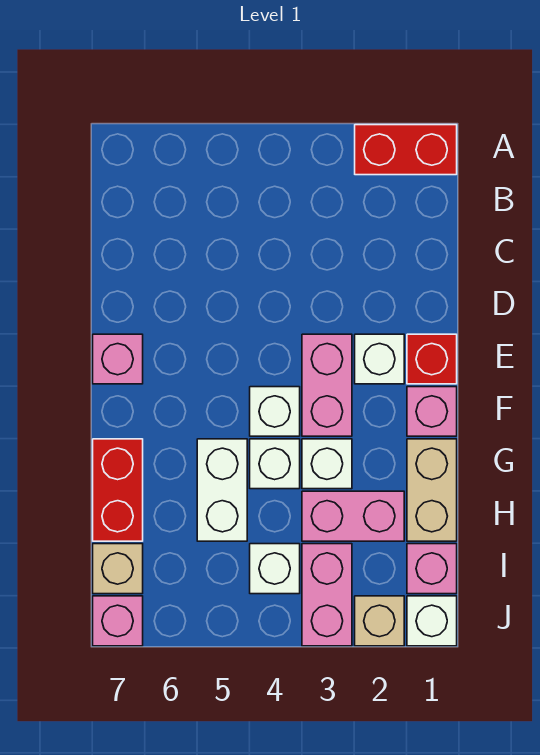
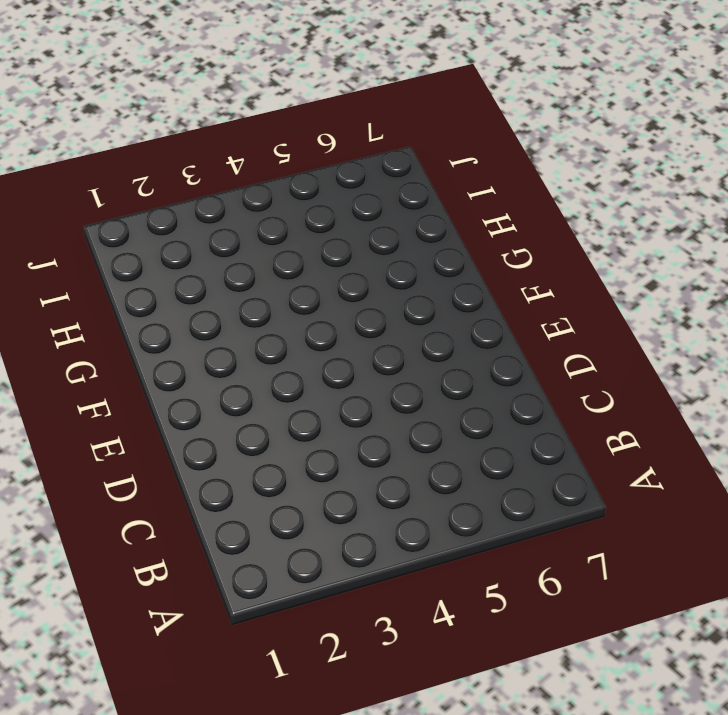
none -> red 1x2 brick [355,125,457,175]
none -> red 1x1 brick [407,334,457,384]
none -> white 1x1 brick [355,334,404,384]

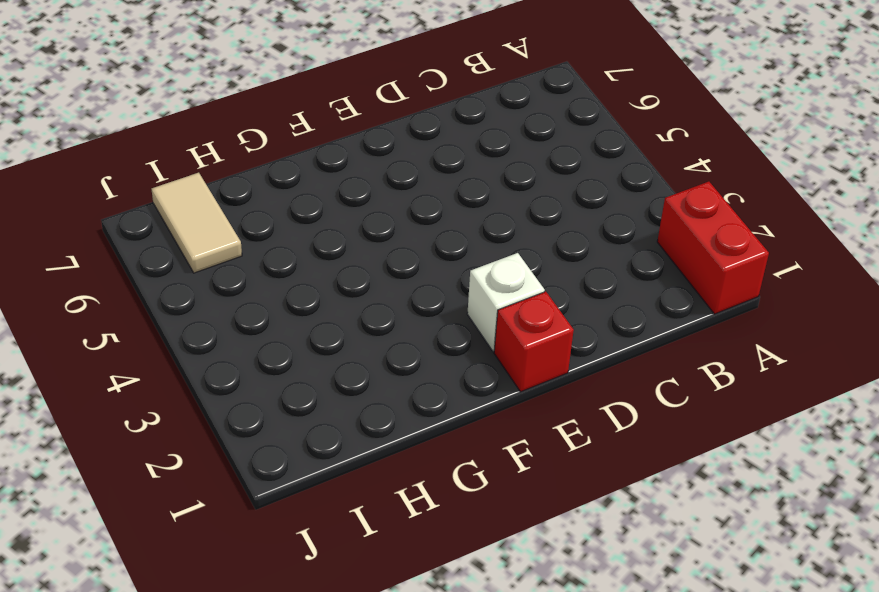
tan 1x2 tile [152,173,242,273] -> tan 1x1 brick [93,544,143,594]
none -> pink 1x2 brick [302,334,352,436]
none -> pink 1x1 brick [93,334,143,384]
none -> pink 1x1 brick [407,387,457,436]

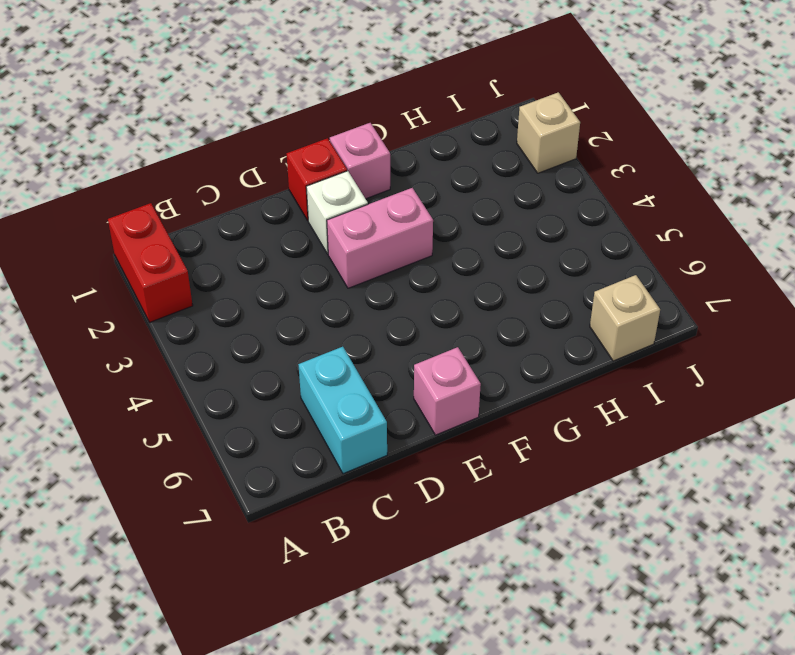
cyan 1x2 brick [298,347,387,474] -> none
none -> white 1x1 brick [250,387,300,436]
none -> tan 1x2 brick [407,439,457,541]
none -> white 1x1 brick [302,439,352,489]

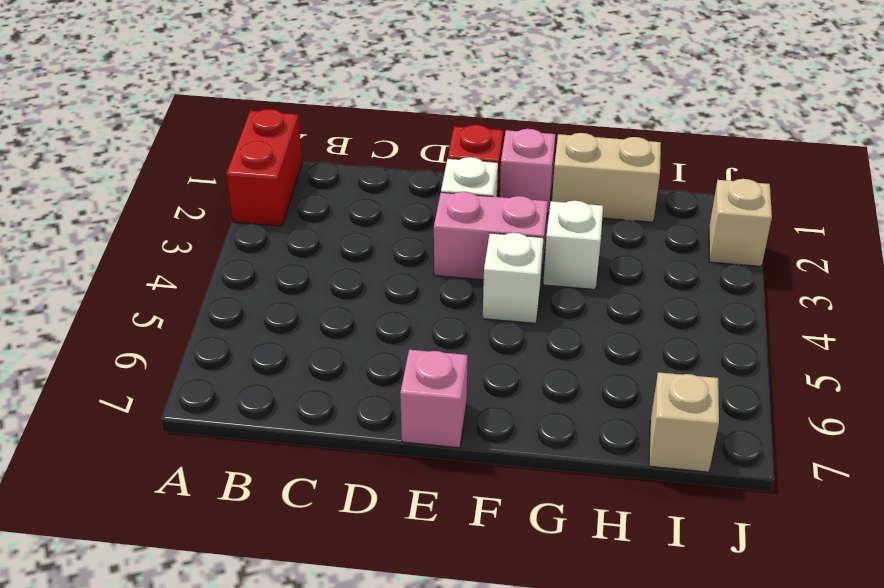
none -> white 1x1 brick [250,439,300,489]
none -> white 1x2 brick [197,439,247,541]
none -> red 1x2 brick [93,439,143,541]

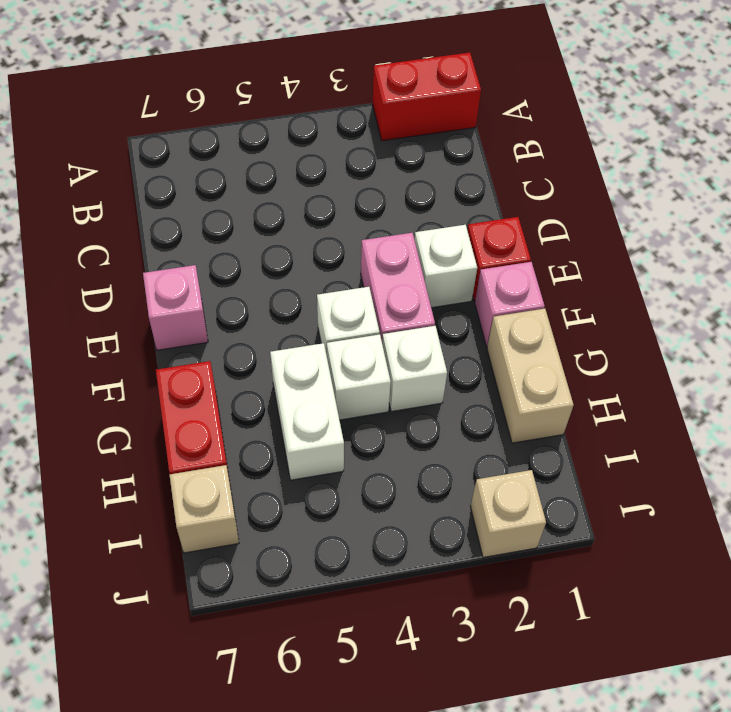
none -> pink 1x2 brick [302,491,404,541]
none -> pink 1x1 brick [407,544,457,594]
none -> pink 1x2 brick [302,544,352,646]

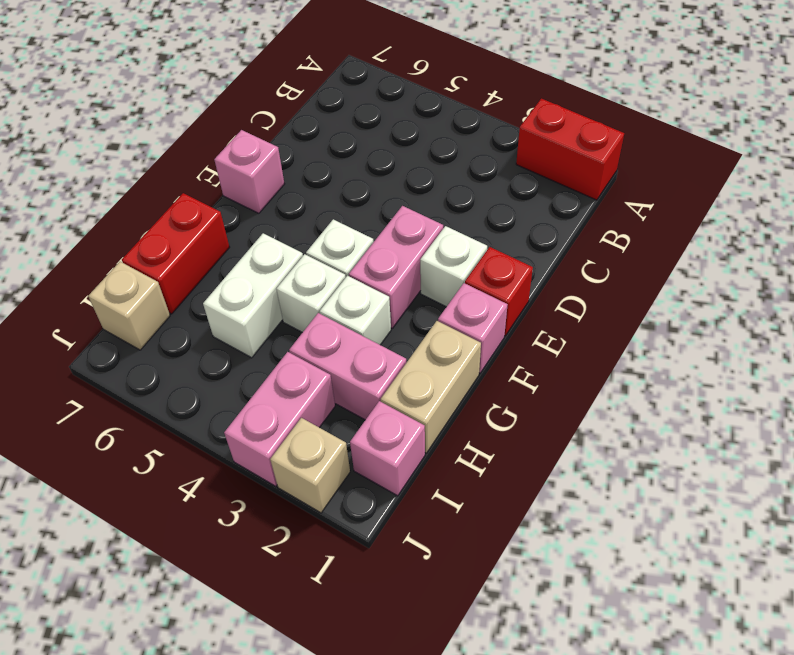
none -> white 1x1 brick [250,544,300,594]
none -> white 1x1 brick [407,596,457,646]
none -> pink 1x1 brick [93,596,143,646]

